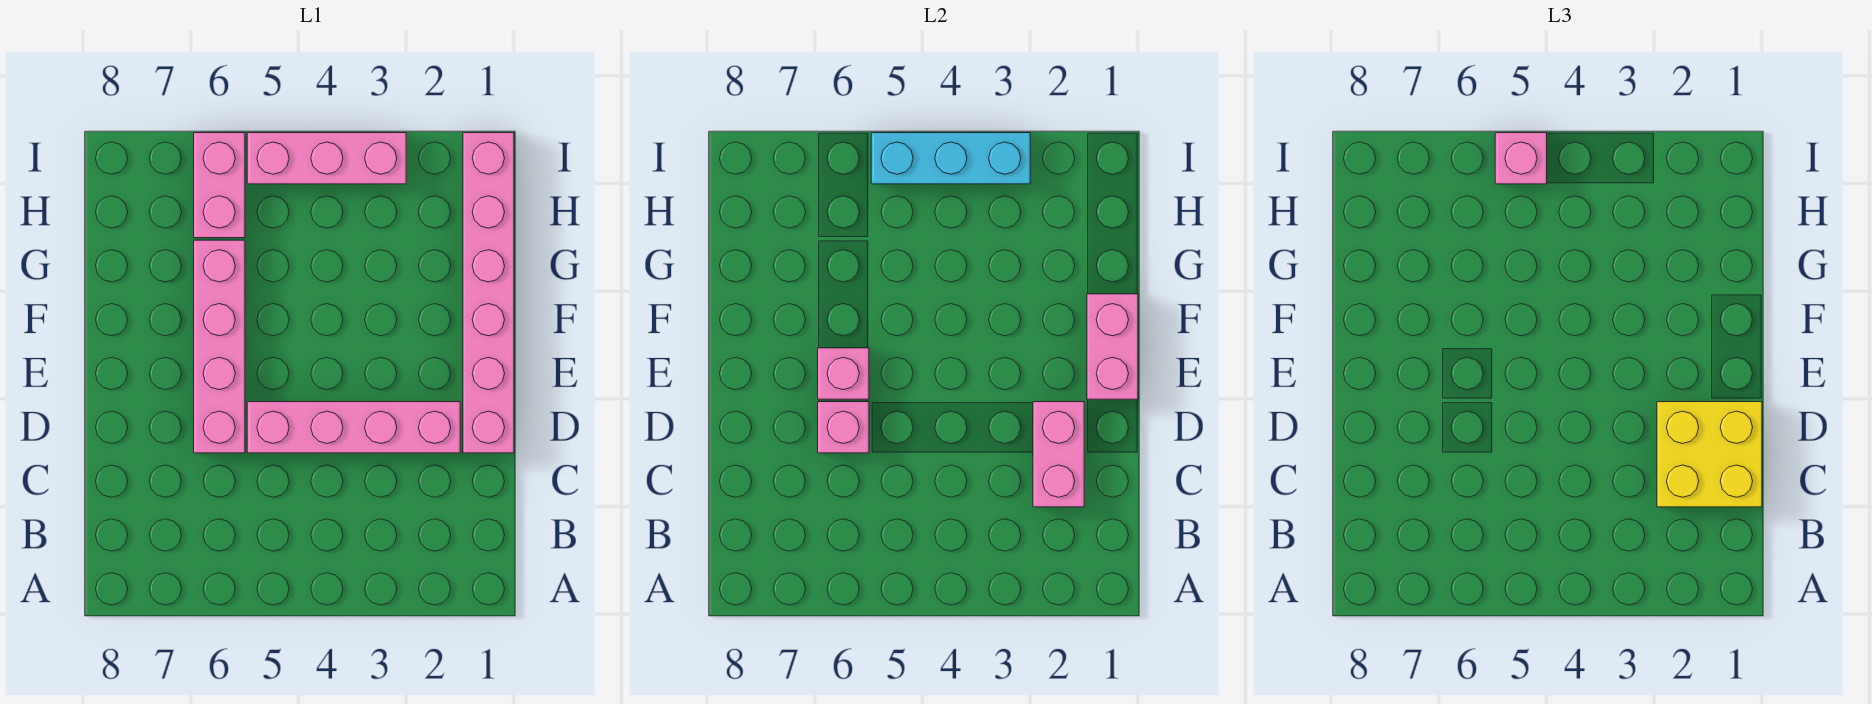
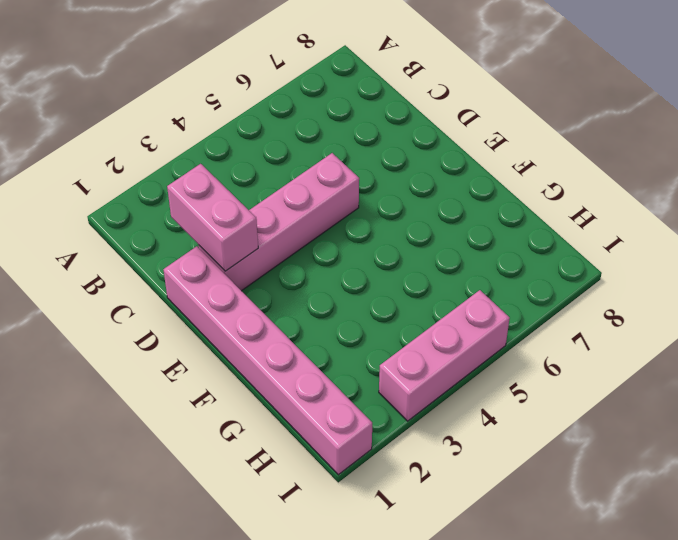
none -> pink 1x4 brick [194,240,245,453]
none -> pink 1x2 brick [194,133,245,238]
none -> pink 1x1 brick [818,402,869,453]

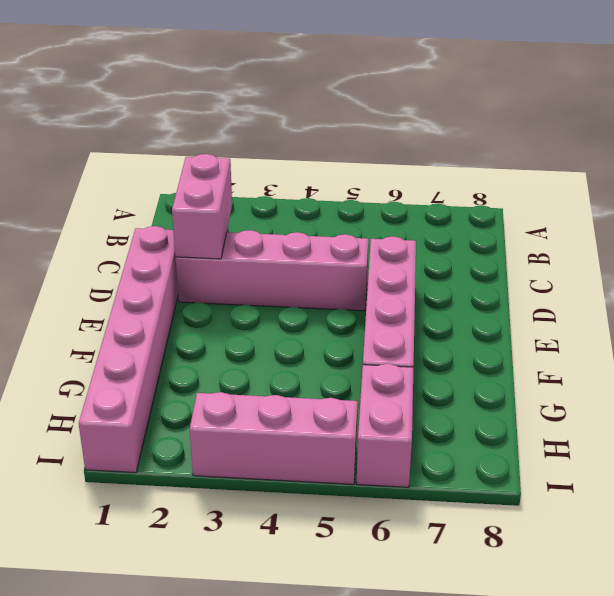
none -> pink 1x1 brick [818,402,869,453]
none -> pink 1x2 brick [1087,294,1138,399]
none -> pink 1x1 brick [818,348,869,399]

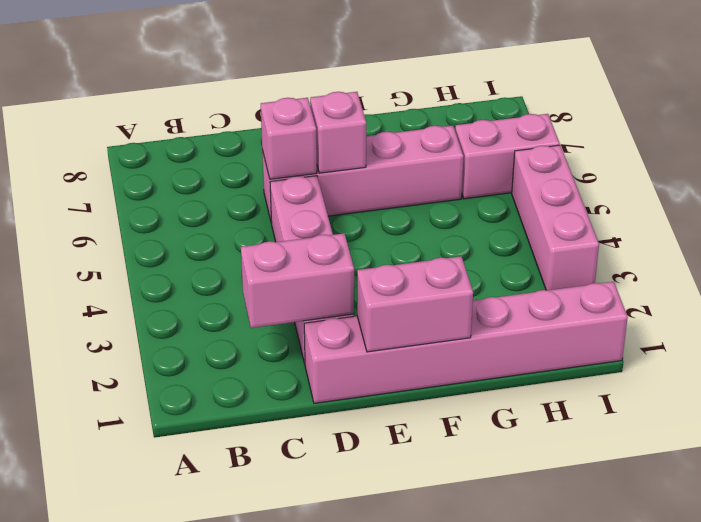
none -> cyan 1x3 brick [871,133,1030,184]
none -> yellow 2x2 brick [1657,402,1762,507]
none -> pink 1x1 brick [1495,133,1547,184]

